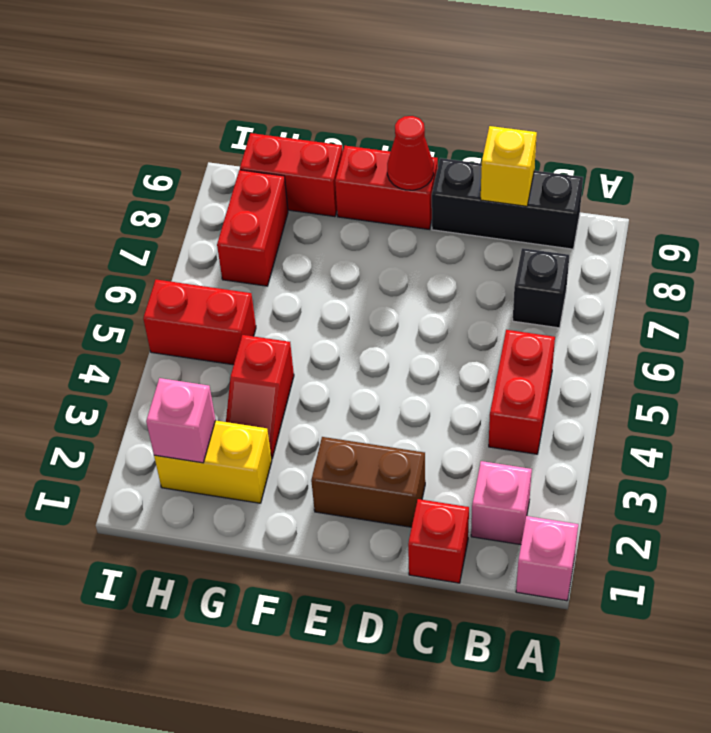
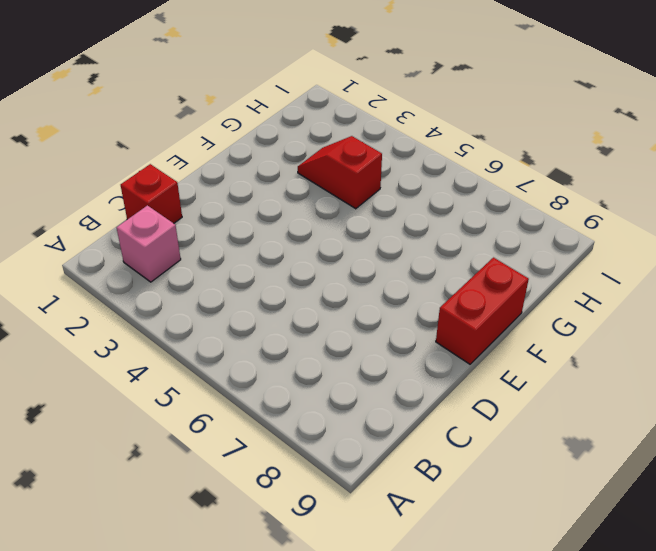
none -> pink 1x1 brick [516,516,578,601]
none -> red 1x2 brick [489,330,555,454]
none -> black 1x1 brick [513,248,569,328]

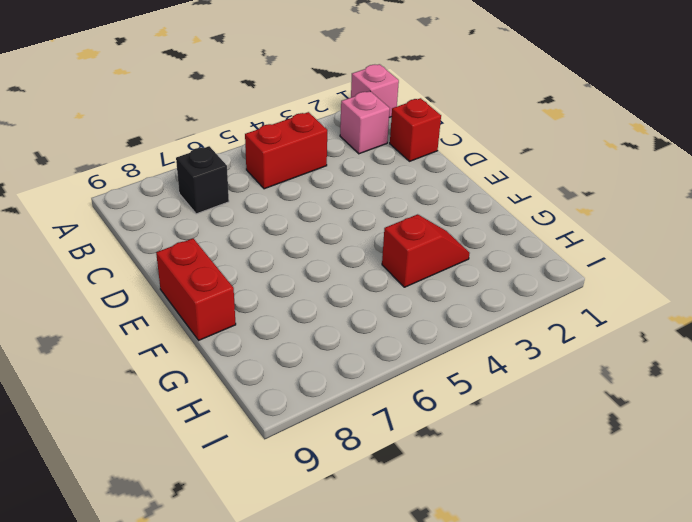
none -> black 1x3 brick [432,158,583,249]
none -> brown 1x2 brick [311,437,425,527]
none -> yellow 1x2 brick [154,421,272,503]

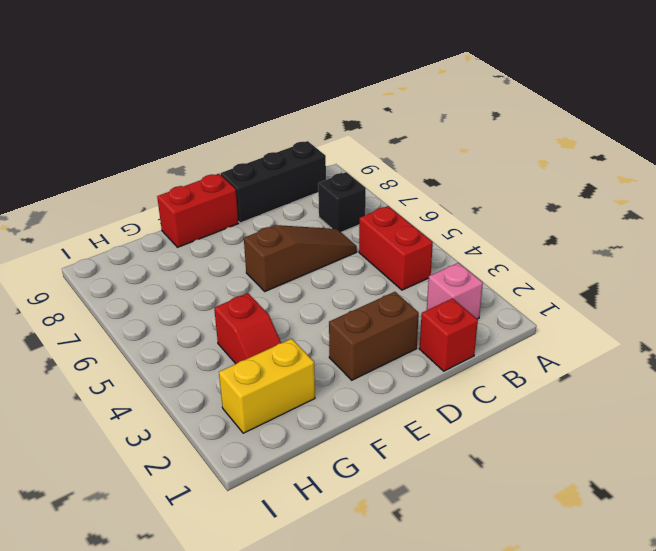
brown 1x3 slope [244,225,357,291] -> none
none -> pink 1x1 brick [516,516,578,601]
none -> red 1x2 brick [240,133,343,217]
none -> red 1x2 brick [143,280,256,365]

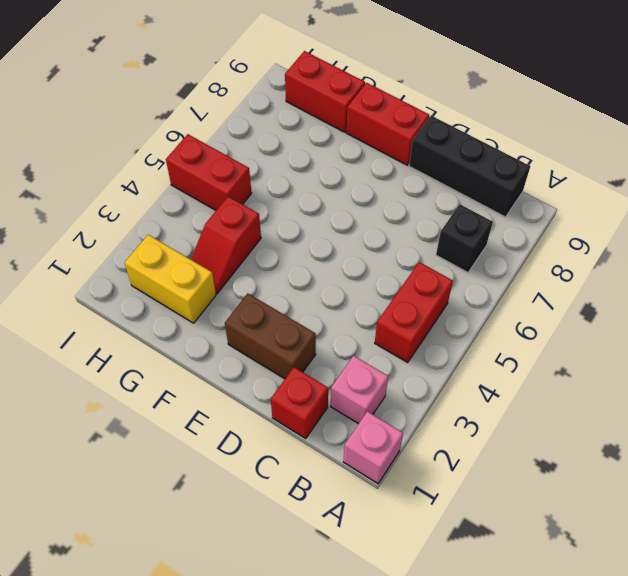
none -> red 1x2 brick [217,170,288,286]
none -> yellow 1x1 brick [481,126,537,206]
none -> red 1x1 cone [387,116,434,190]

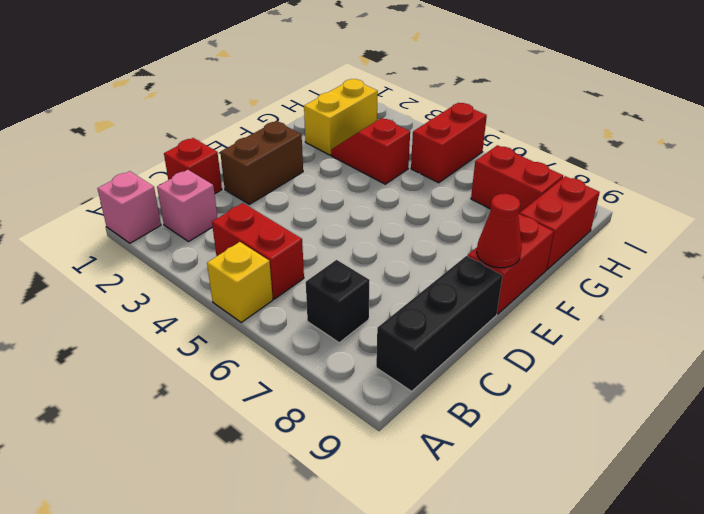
yellow 1x1 brick [207,242,273,322] -> yellow 1x1 brick moved to [481,126,537,206]
none -> pink 1x1 brick [146,378,216,463]

